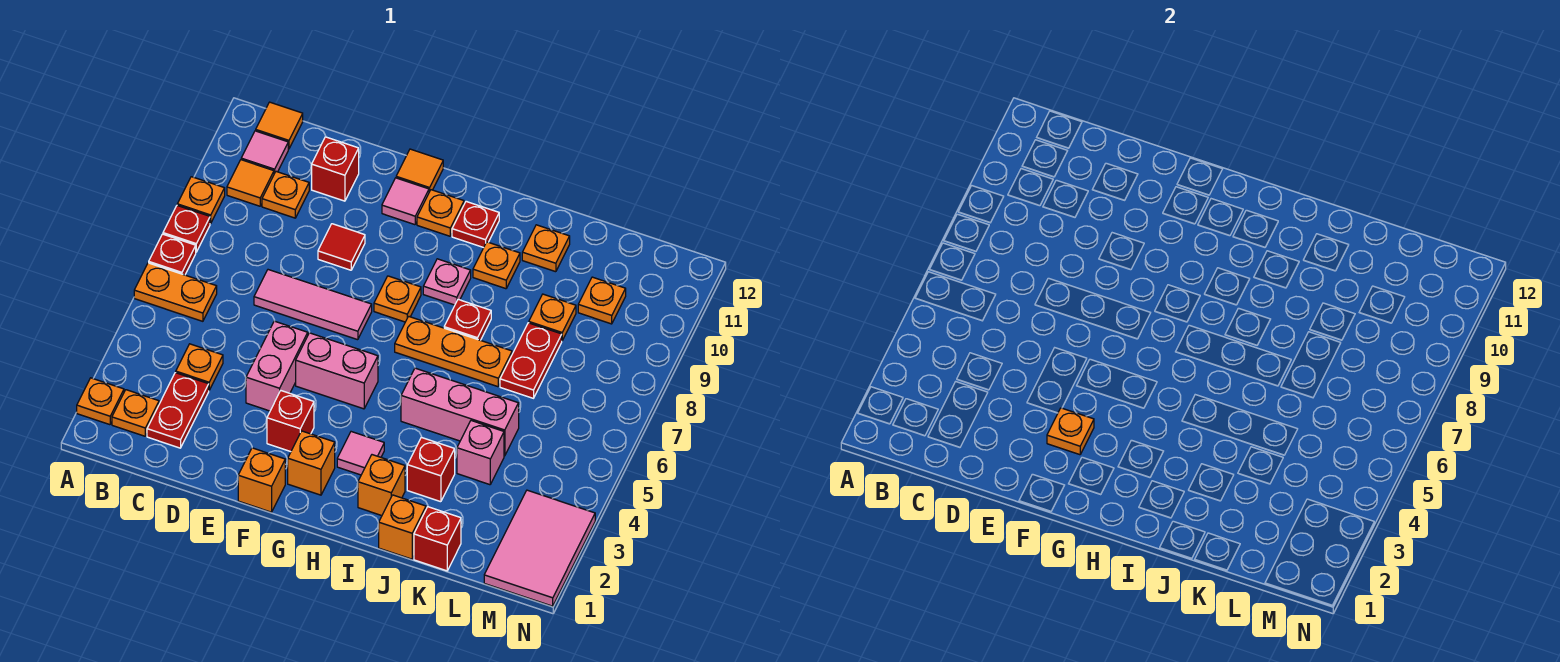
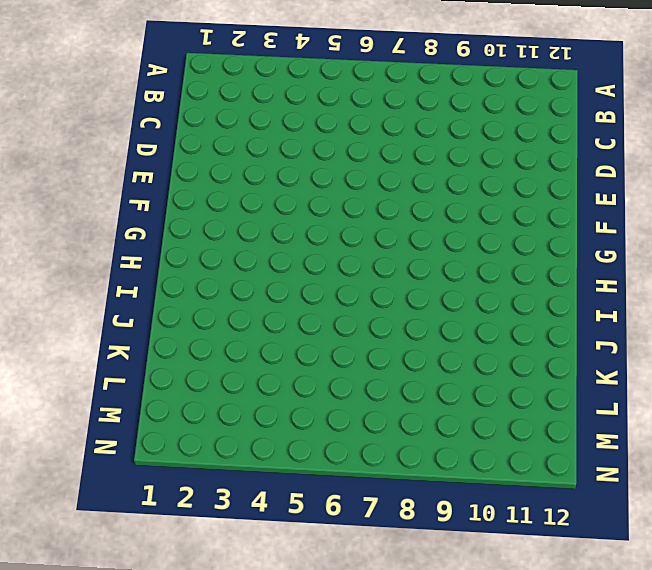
none -> orange 1x1 plate [77,378,124,425]
none -> orange 1x2 plate [134,263,217,321]
none -> red 1x1 plate [149,234,196,275]
none -> red 1x1 plate [163,206,210,252]

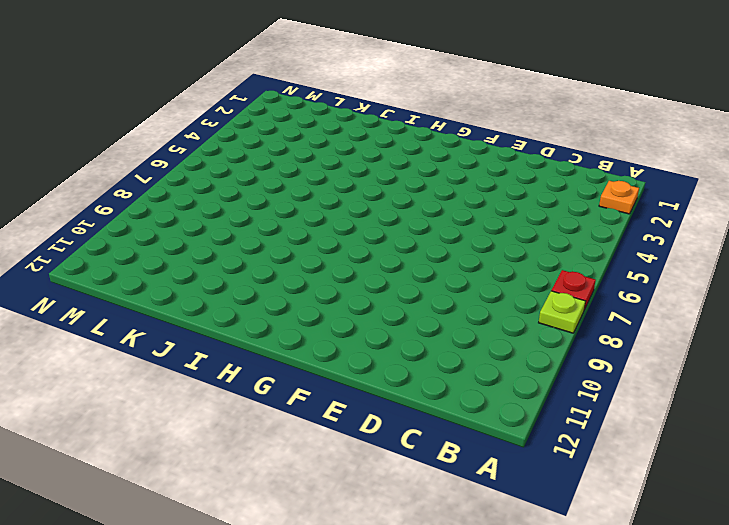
lime 1x1 plate [539,291,586,333] -> red 1x1 plate [163,206,210,252]
none -> orange 1x2 plate [134,263,217,321]
none -> orange 1x1 plate [177,177,225,223]
none -> orange 1x1 plate [112,390,159,436]
none -> orange 1x1 tile [227,160,274,206]

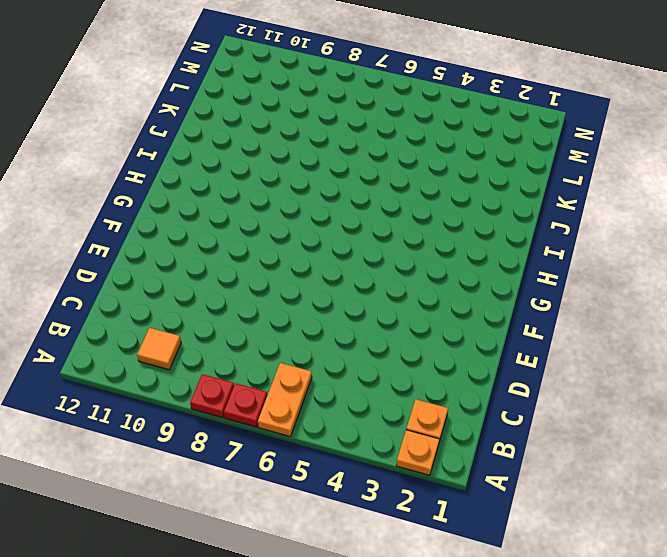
none -> orange 1x1 plate [177,177,225,223]
none -> pink 1x1 tile [241,131,288,174]
none -> orange 1x1 tile [256,102,303,149]
none -> red 1x2 plate [147,373,209,448]

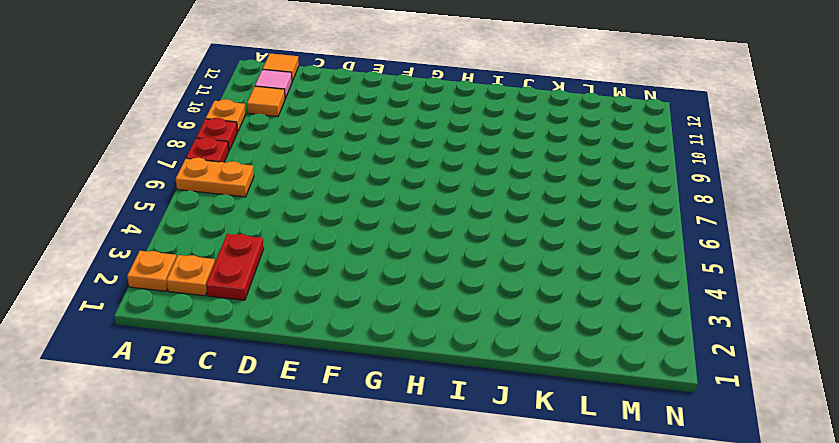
none -> orange 1x1 plate [176,344,223,390]
none -> orange 1x1 plate [262,172,309,218]
none -> pink 1x3 tile [254,270,372,340]
none -> red 1x1 brick [312,137,359,201]

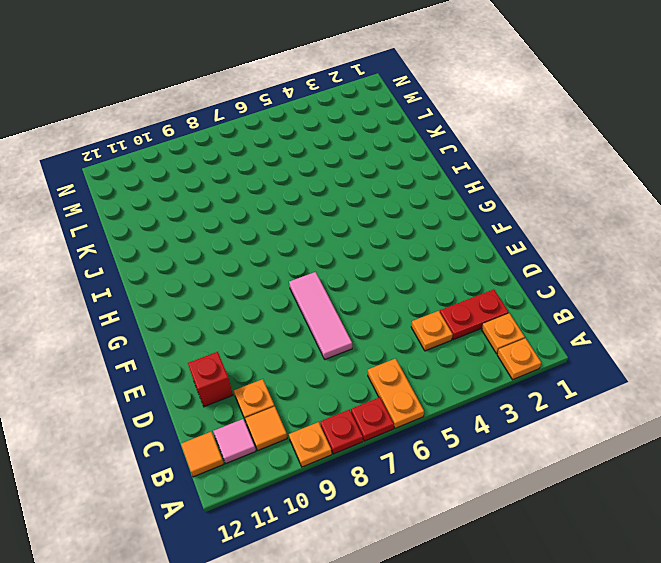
none -> pink 1x2 brick [246,321,308,411]
none -> red 1x1 tile [318,224,365,270]
none -> orange 1x1 brick [238,448,285,512]
none -> red 1x1 brick [267,391,314,452]

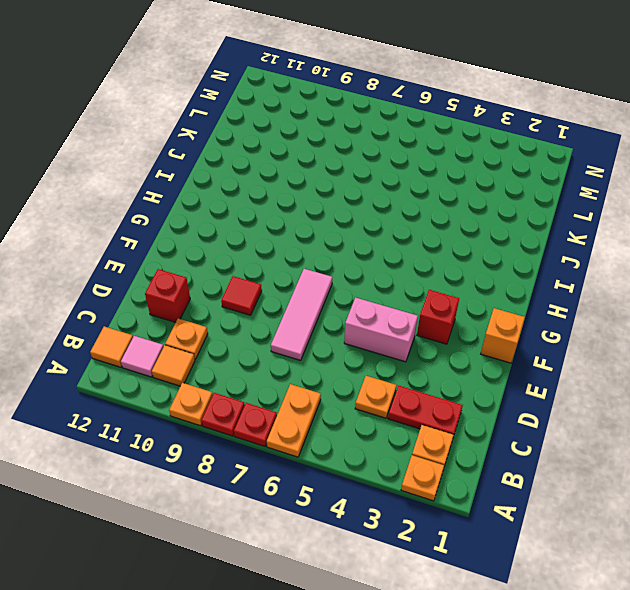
none -> pink 1x2 brick [296,333,378,409]
none -> pink 1x1 tile [382,178,429,225]
none -> orange 1x1 tile [396,149,443,192]
none -> orange 1x1 brick [288,431,335,495]

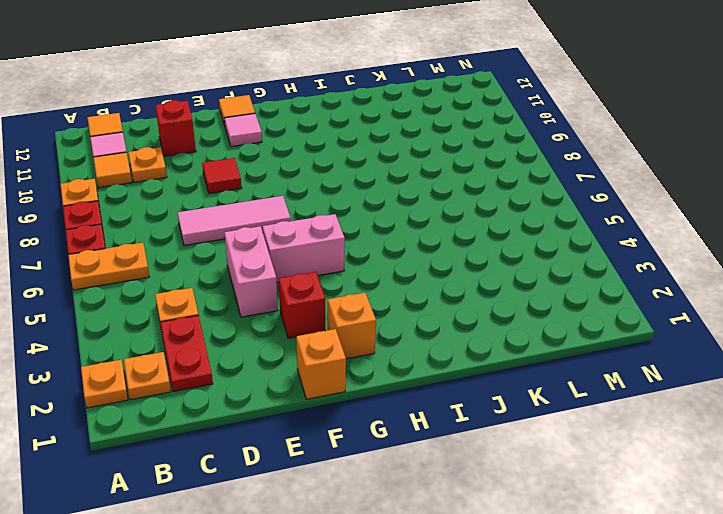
none -> orange 1x1 plate [374,276,421,322]
none -> orange 1x1 plate [417,190,464,236]
none -> pink 1x1 tile [337,432,384,475]
none -> orange 1x3 plate [395,316,512,387]

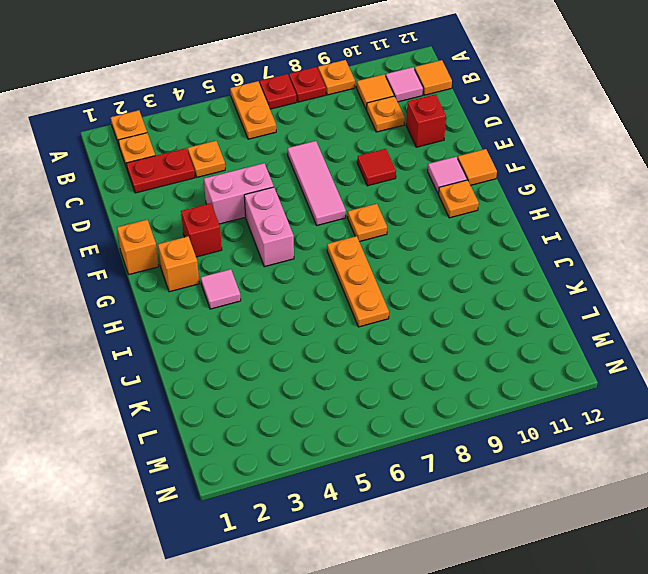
none -> pink 1x1 plate [423,259,471,305]
none -> red 1x1 plate [452,201,499,248]
none -> orange 1x1 brick [358,455,405,516]
none -> pink 1x3 brick [401,368,519,456]

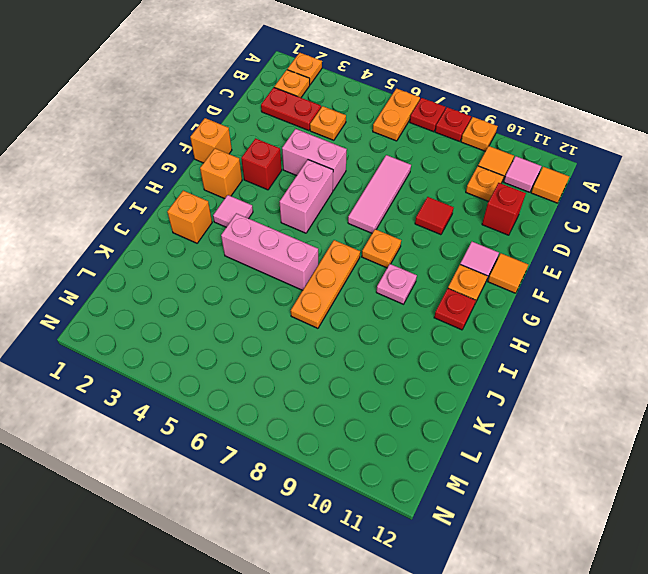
pink 1x3 brick [221,213,318,290] -> pink 1x3 brick turned to [401,368,519,456]
none -> red 1x1 plate [444,299,491,340]
none -> orange 1x1 plate [473,242,520,289]
none -> orange 1x1 brick [379,495,426,559]
none -> red 1x1 brick [407,437,455,502]

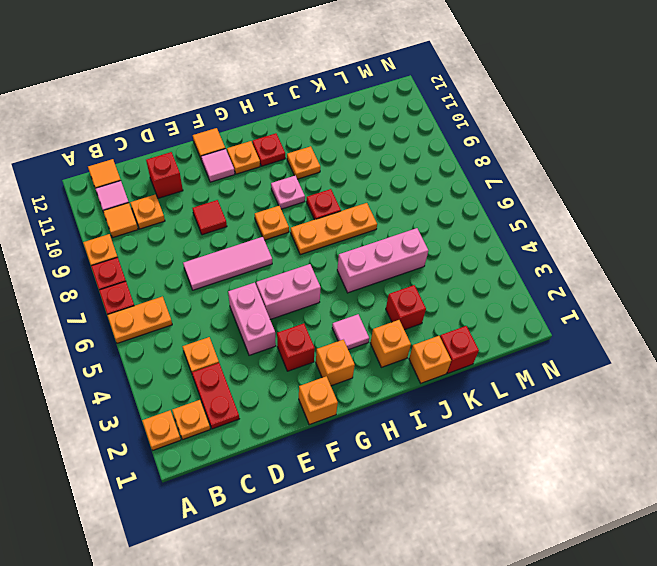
none -> orange 1x1 plate [522,225,570,272]
none -> pink 1x1 brick [457,421,504,485]
none -> red 1x2 plate [500,323,562,398]
none -> orange 1x1 plate [529,294,576,340]

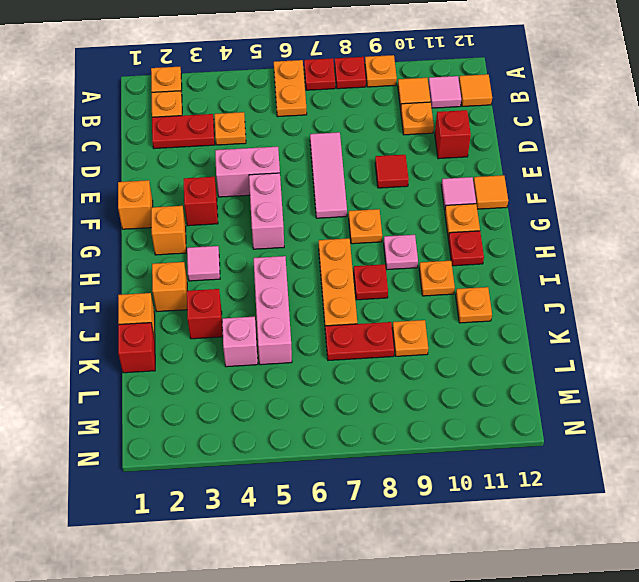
none -> orange 1x1 plate [578,277,626,324]
none -> pink 2x3 tile [484,490,595,606]
none -> orange 1x1 plate [1047,408,1094,455]

